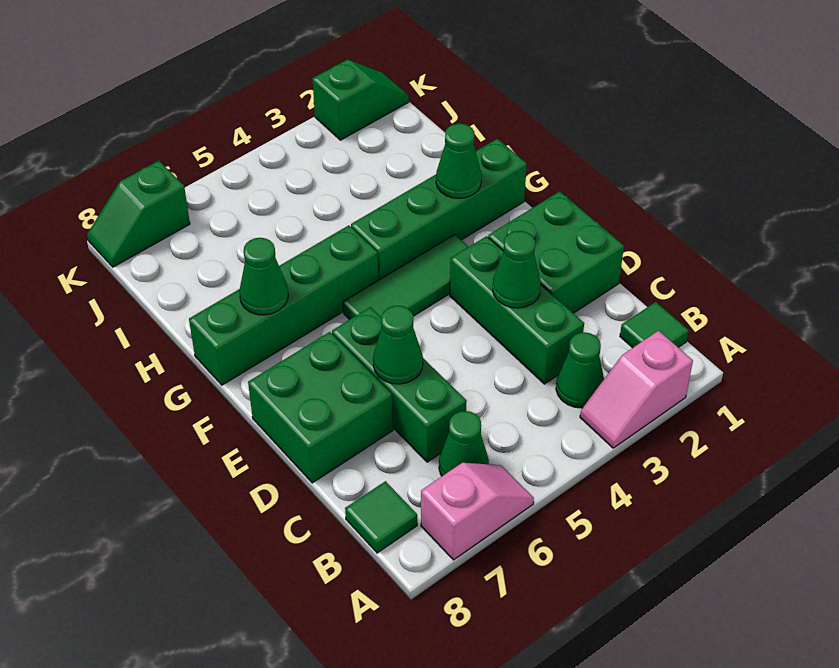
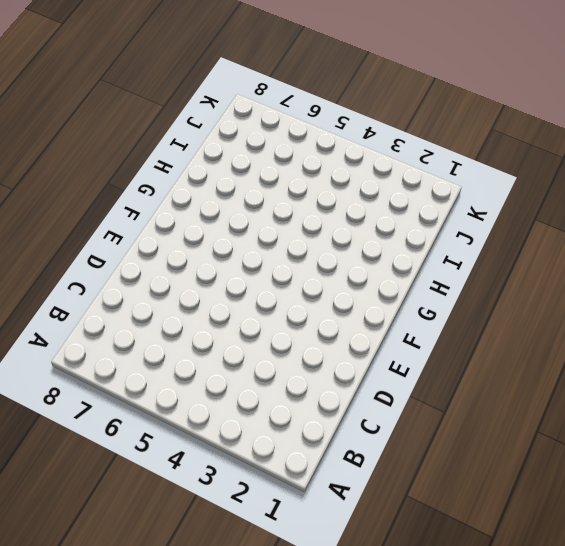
none -> pink 1x2 slope [580,331,693,448]
none -> pink 1x2 slope [421,463,534,560]
none -> green 1x1 tile [620,302,689,348]

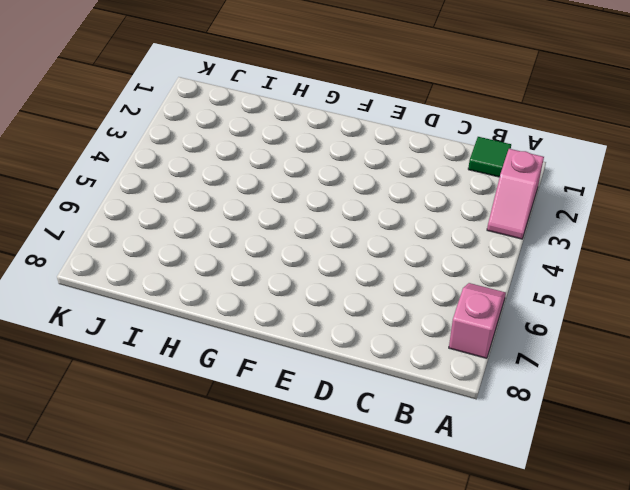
none -> green 1x1 cone [556,332,604,408]
none -> green 1x1 cone [439,411,489,476]
none -> green 1x1 tile [345,481,417,553]

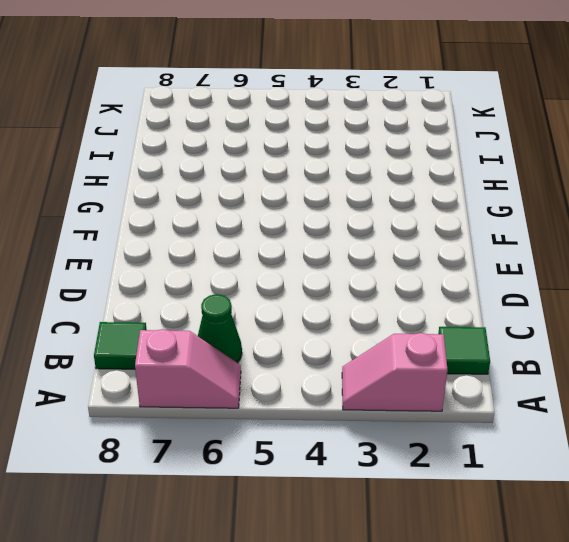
none -> green 1x1 cone [556,332,604,408]
none -> green 1x3 brick [450,236,584,384]
none -> green 1x3 brick [332,307,467,462]

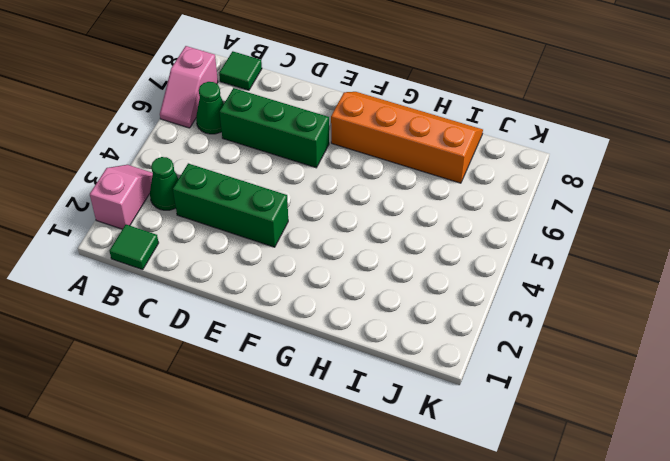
orange 2x4 slope [331,92,483,183] -> green 1x4 brick [189,225,378,385]
none -> green 2x2 brick [488,191,624,313]
none -> green 2x2 brick [248,332,393,483]
none -> green 1x3 tile [343,234,468,320]

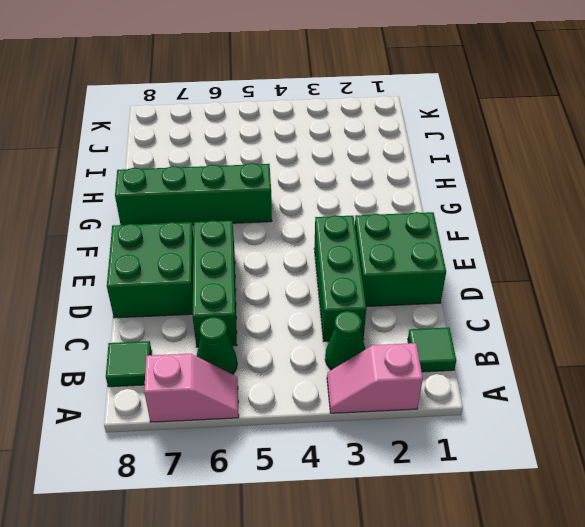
none -> green 1x3 tile [343,234,468,320]
none -> green 1x4 brick [351,139,527,280]
none -> green 1x2 slope [312,59,409,140]

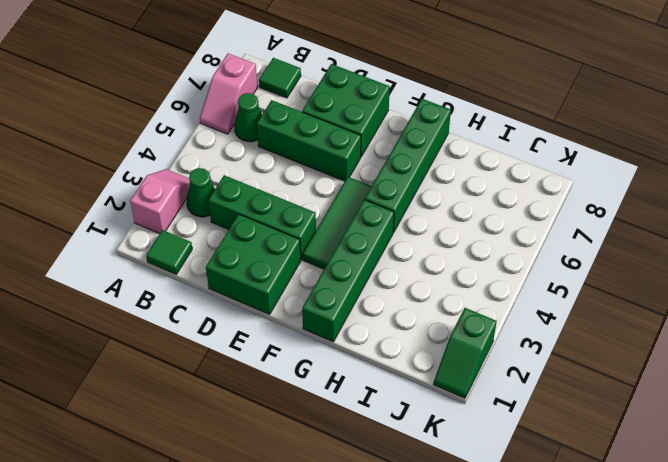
none -> green 1x2 slope [87,161,190,267]
none -> green 1x1 cone [493,231,541,308]
none -> green 1x1 cone [373,306,423,384]

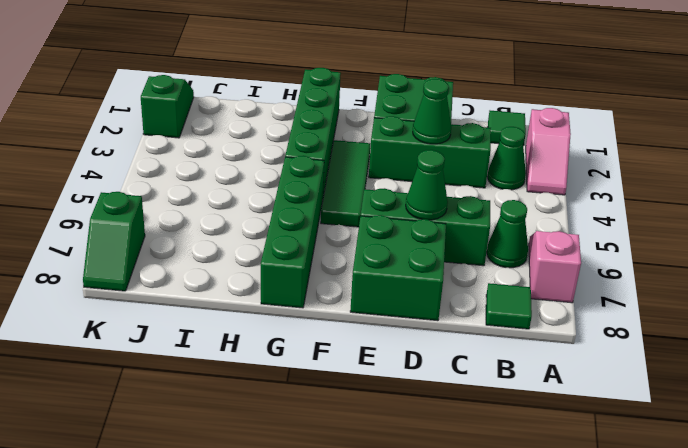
none -> green 1x1 cone [436,123,482,198]
none -> green 1x1 cone [239,238,288,315]

